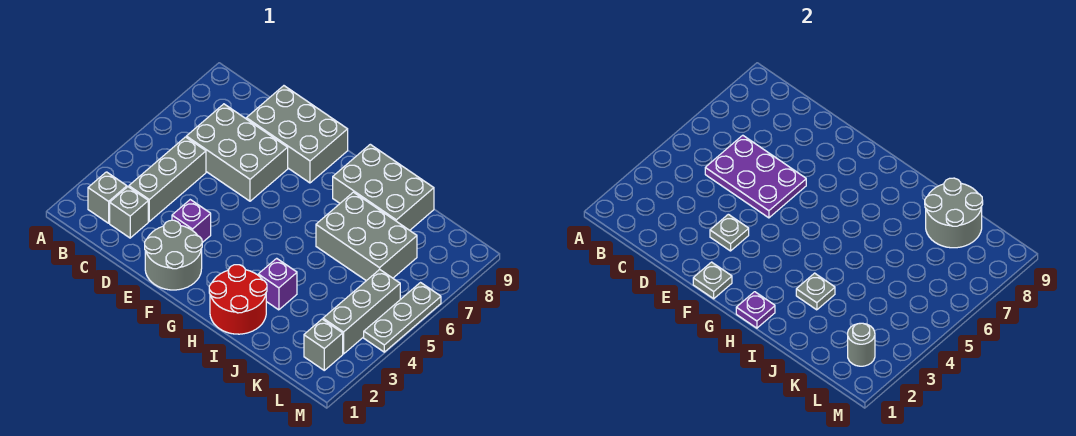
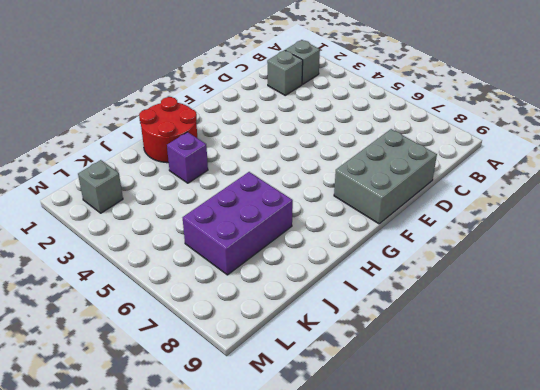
purple 2x3 brick [183,172,293,275] -> grey 2x3 brick [316,192,417,281]
none -> grey 1x3 brick [129,137,206,221]
none -> grey 2x3 brick [186,104,288,201]
none -> grey 2x2 round brick [145,220,202,290]

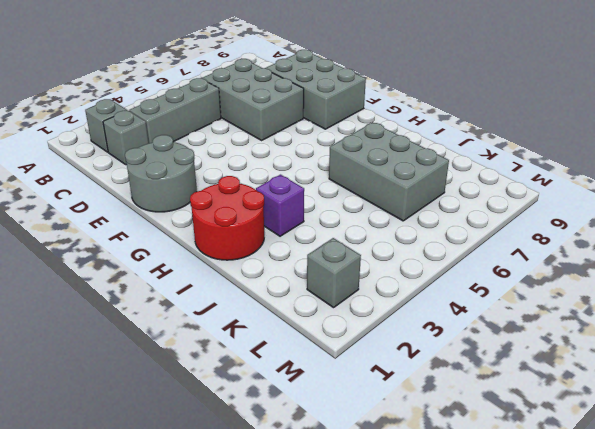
none -> purple 1x1 brick [172,200,211,243]
none -> grey 2x3 brick [333,144,434,230]
none -> grey 1x3 brick [323,269,400,354]

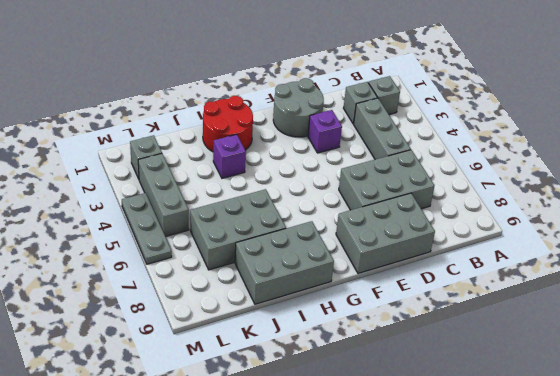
none -> purple 2x3 plate [705,135,806,218]
none -> grey 1x1 plate [710,214,749,251]
none -> grey 1x1 plate [693,262,732,299]

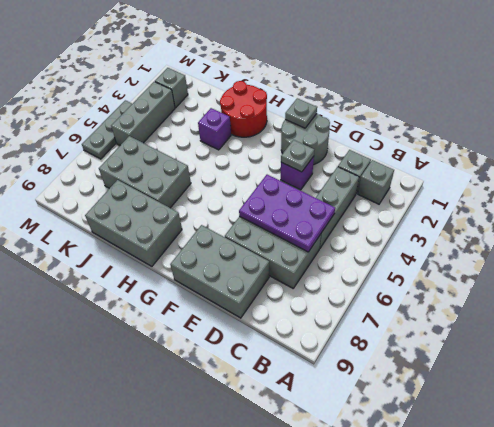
none -> purple 1x1 plate [736,292,775,328]
none -> grey 1x1 plate [796,273,835,310]
none -> grey 2x2 round brick [925,178,983,248]

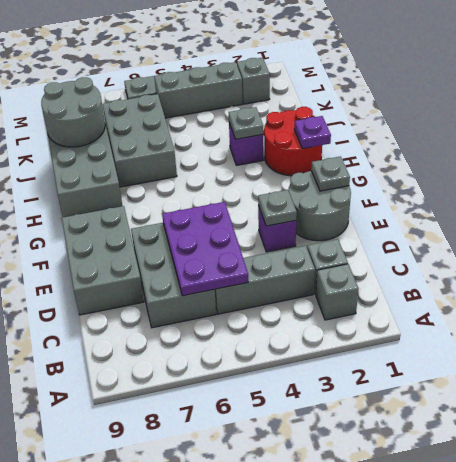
none -> grey 1x1 round brick [848,323,875,366]

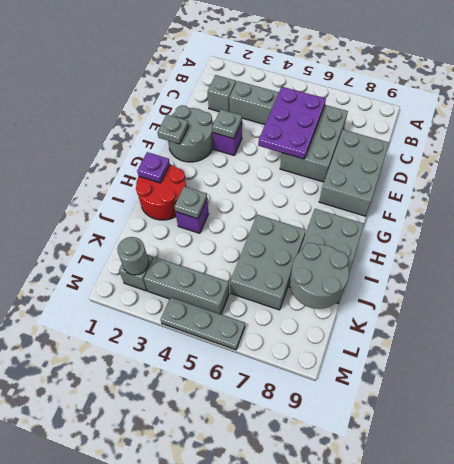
none -> grey 1x1 brick [88,172,127,223]

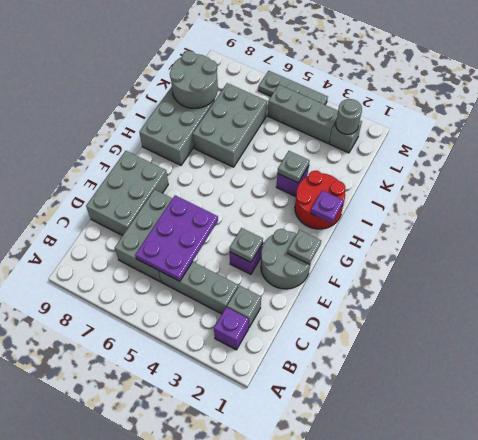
purple 1x1 brick [214,307,249,350] -> grey 1x1 brick [88,172,127,223]

